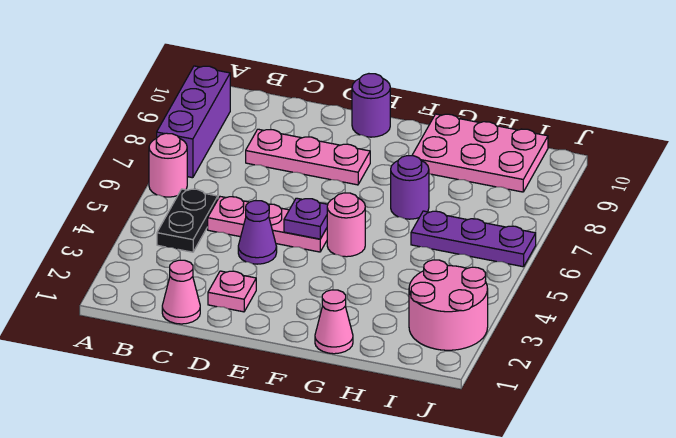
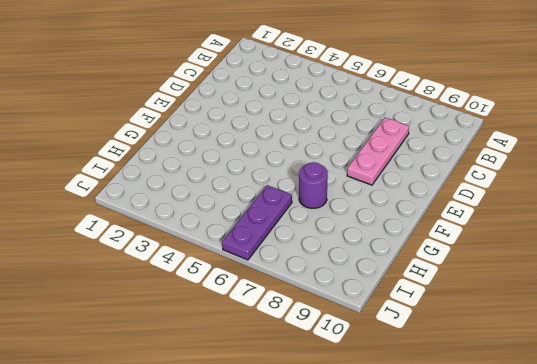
none -> pink 1x1 round brick [149,133,187,197]
none -> purple 1x3 brick [157,66,230,178]
none -> black 1x2 plate [157,189,218,252]

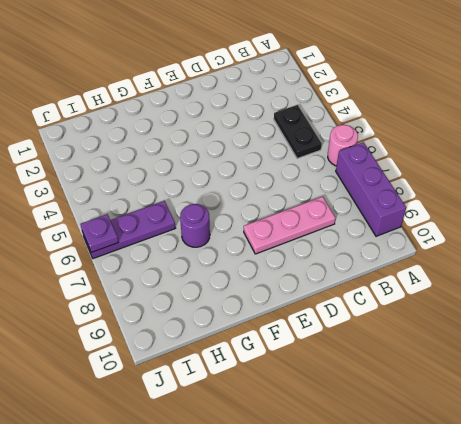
purple 1x1 plate [80,214,119,253] -> purple 1x1 plate moved to [284,198,328,239]
none -> pink 1x1 cone [162,260,200,324]
none -> pink 1x3 plate [208,197,327,252]
none -> pink 1x1 plate [208,271,256,312]

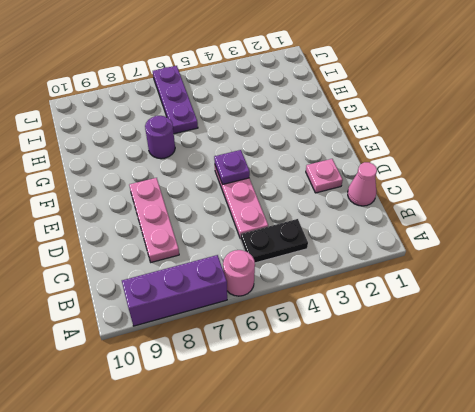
none -> purple 1x1 cone [238,201,277,264]
none -> purple 1x1 round brick [352,74,390,137]
none -> pink 1x1 round brick [327,193,365,257]

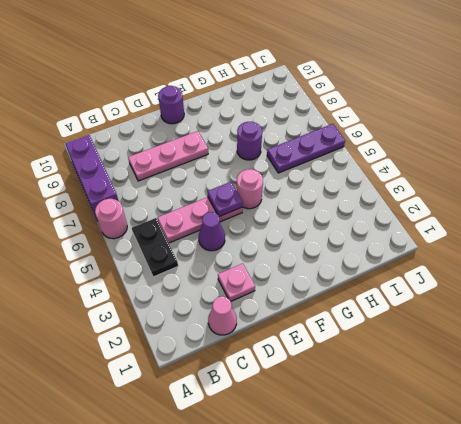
none -> pink 1x1 cone [315,290,353,354]
none -> pink 2x3 plate [412,114,548,192]
none -> pink 2x2 round brick [409,260,488,350]

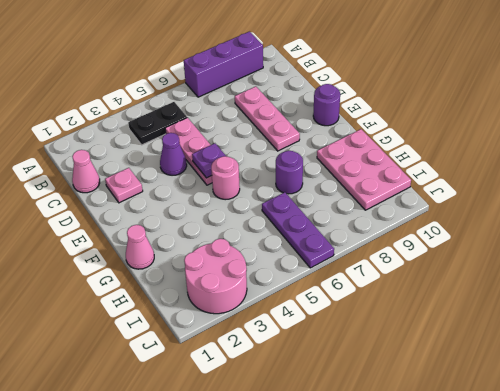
none -> pink 1x1 round brick [149,133,187,197]

